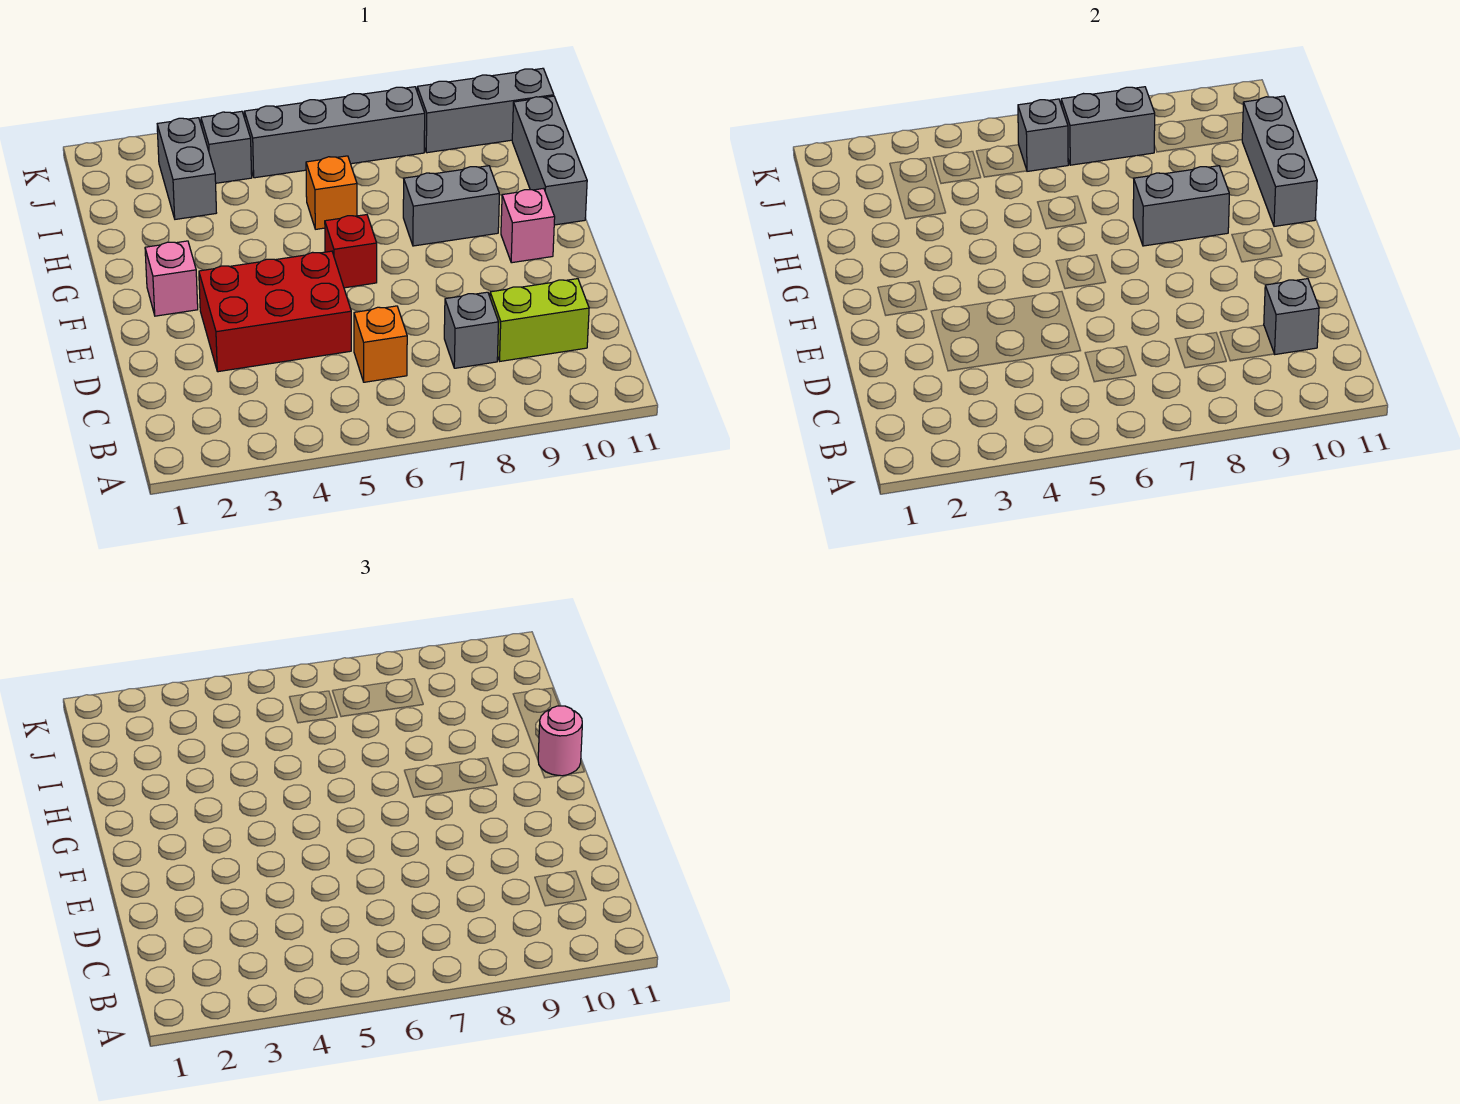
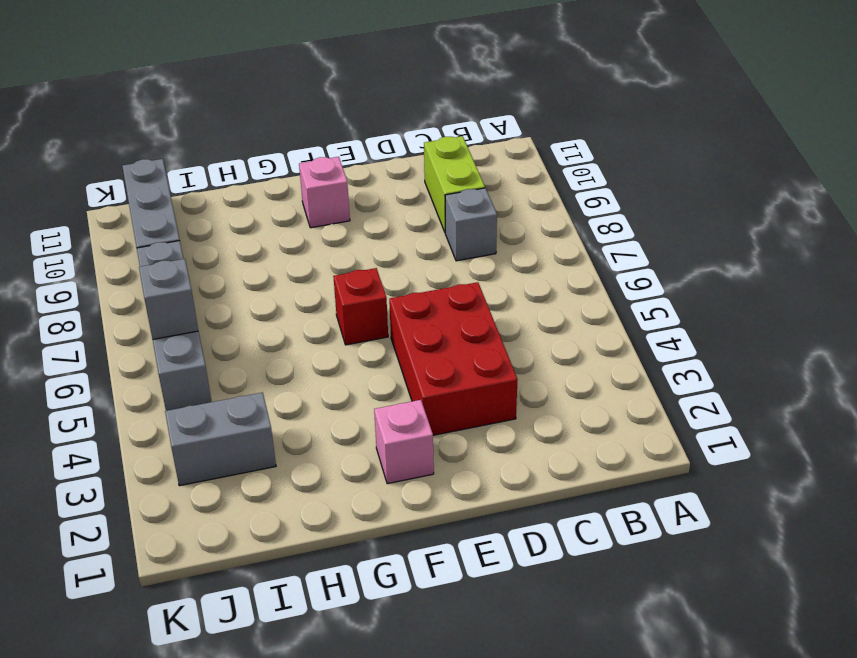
none -> orange 1x1 brick [354,306,407,382]
none -> grey 1x2 brick [403,166,499,246]
none -> grey 1x3 brick [512,96,587,225]

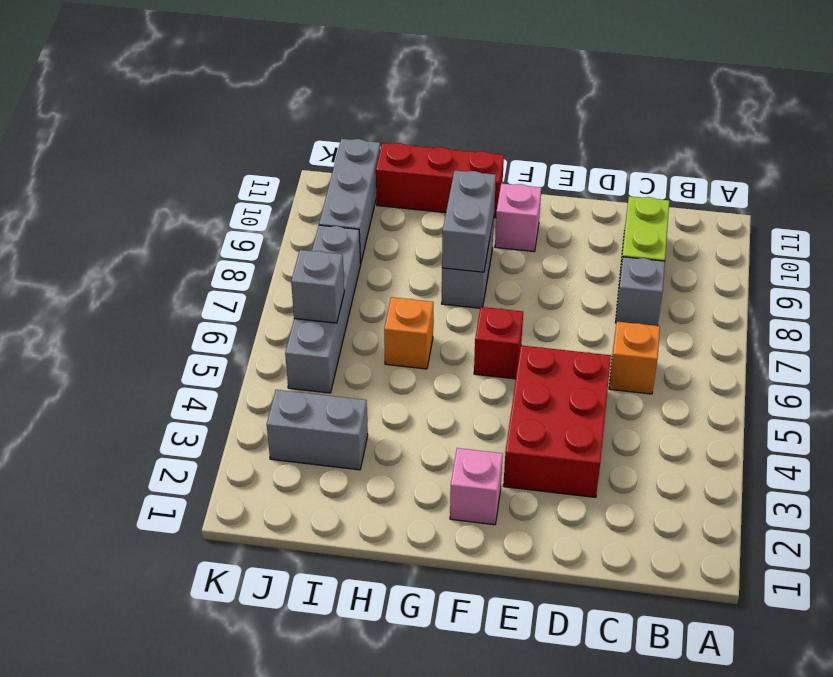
red 1x3 brick [376,143,504,218] -> grey 1x3 brick [512,96,587,225]
none -> grey 1x1 brick [201,111,252,183]
none -> grey 1x1 brick [1264,279,1319,354]
none -> grey 1x3 brick [1242,96,1317,226]

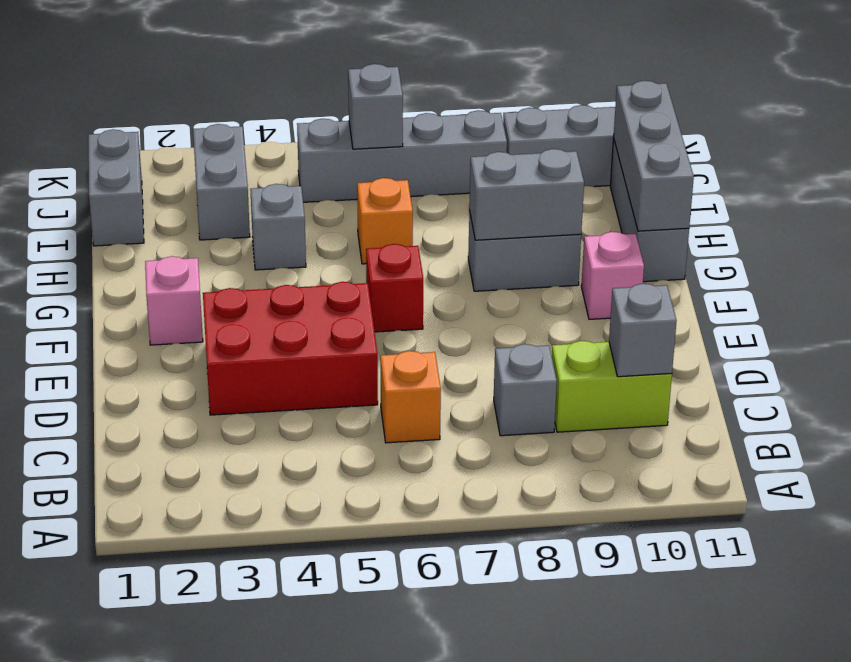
grey 1x1 brick [250,184,306,270] -> grey 1x1 brick moved to [201,111,252,183]
grey 1x2 brick [88,129,144,246] -> grey 1x2 brick turned to [1061,87,1155,165]
none -> pink 1x1 round brick [538,706,582,776]

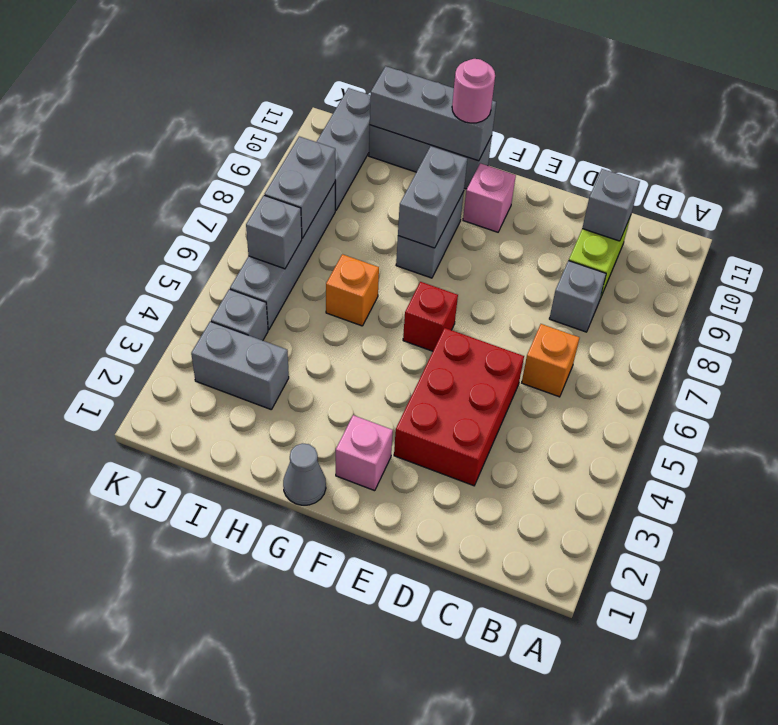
grey 1x1 cone [283,443,326,505] -> none

